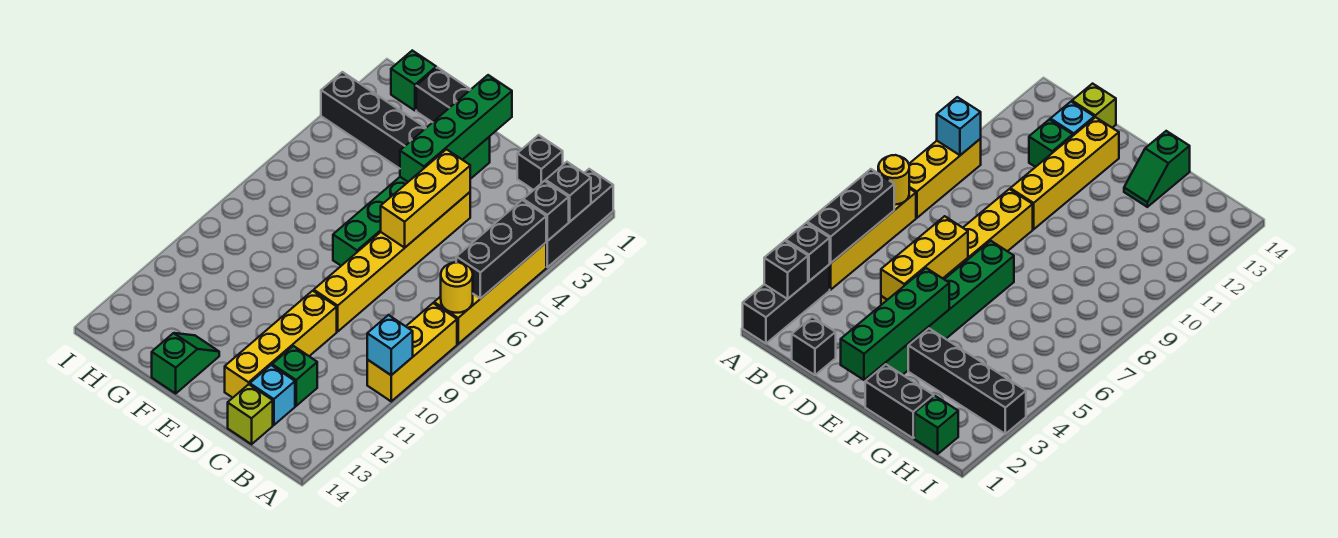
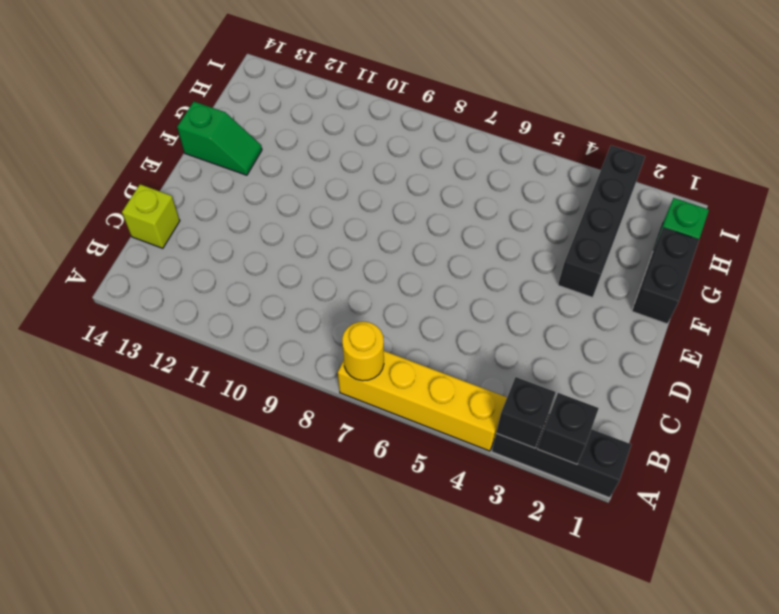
none -> yellow 1x3 brick [367,303,457,401]
none -> black 1x1 brick [517,135,563,190]
none -> green 1x1 brick [272,346,317,406]

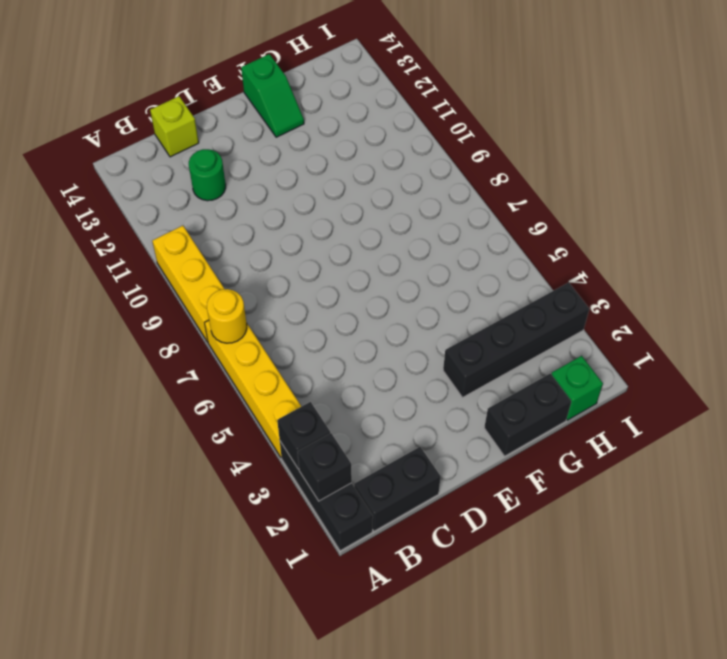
black 1x2 brick [354,447,441,531] -> black 1x1 brick [517,135,563,190]
green 1x1 round brick [189,149,226,201] -> green 1x1 brick [272,346,317,406]
none -> cyan 1x1 brick [250,365,295,425]
none -> yellow 1x6 brick [314,192,470,331]
none -> yellow 1x4 brick [225,291,337,398]

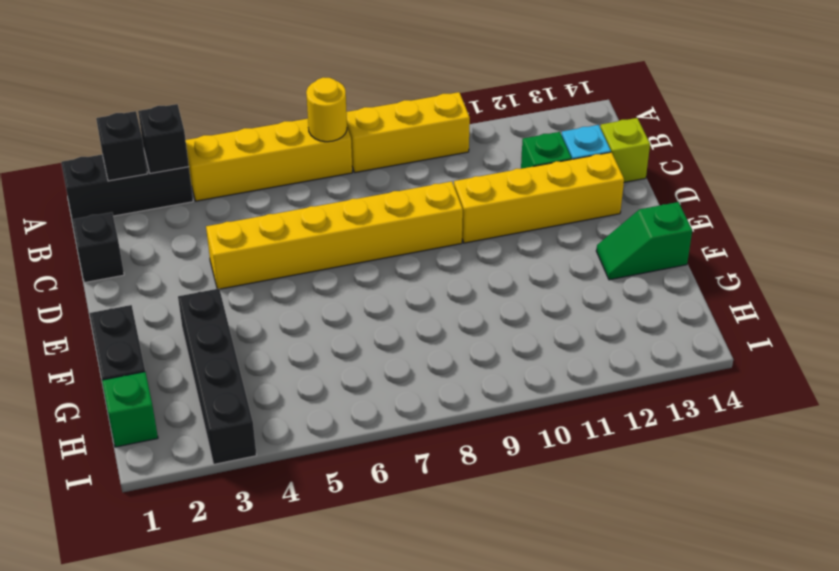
none -> green 1x6 brick [333,137,490,266]
none -> black 1x3 brick [456,200,546,298]
none -> cyan 1x1 brick [367,315,413,375]

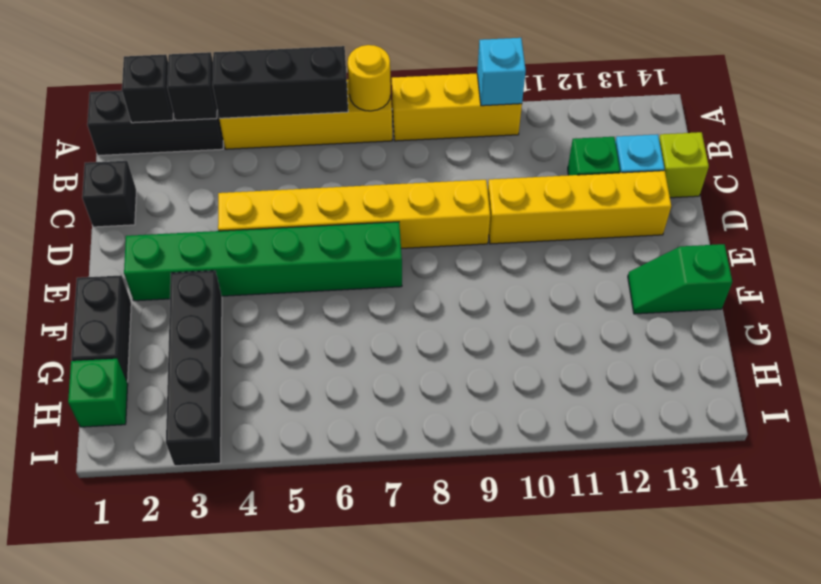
none -> yellow 1x3 brick [381,149,470,248]
none -> green 1x4 brick [400,75,512,182]

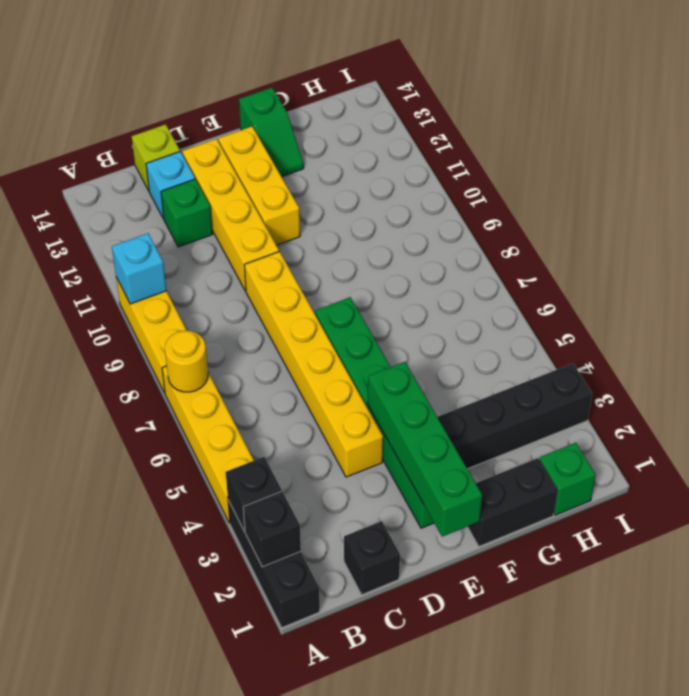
yellow 1x3 brick [218,127,300,245] -> yellow 1x3 brick moved to [381,149,470,248]
none -> black 1x3 brick [456,200,546,298]

